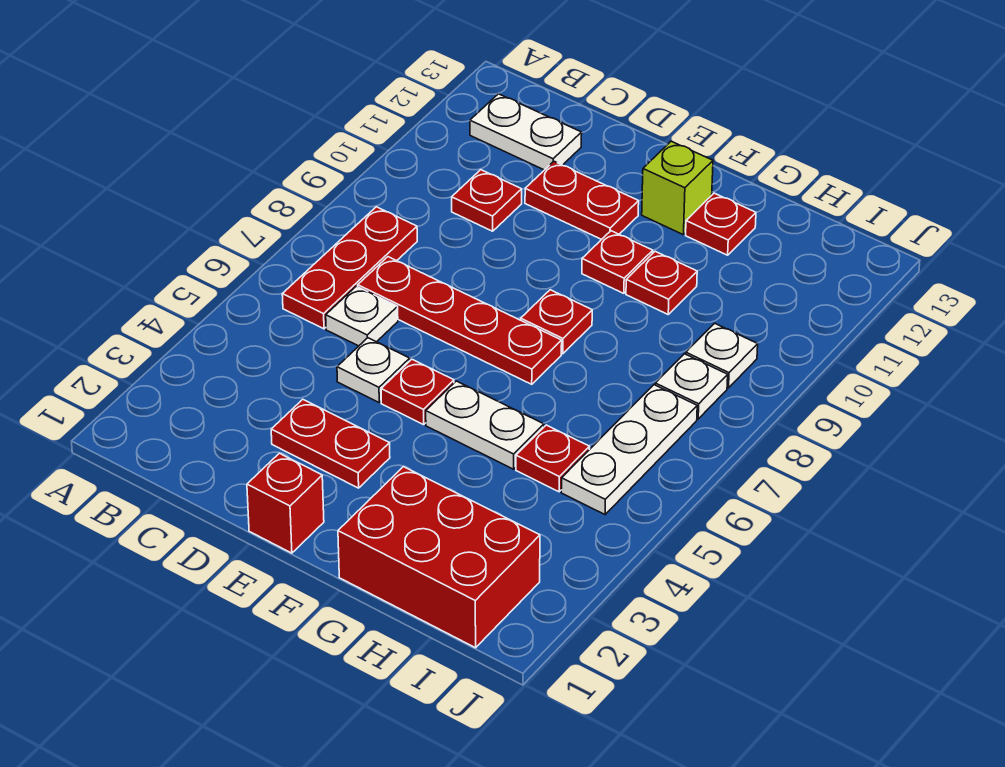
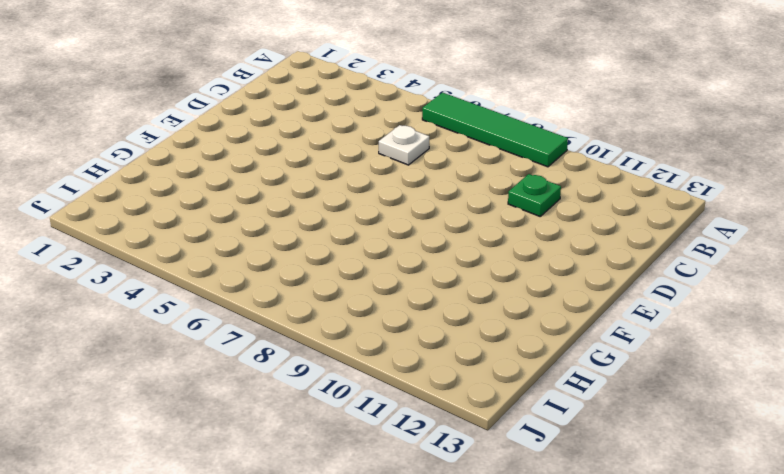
green 1x4 tile [422,93,568,167] -> none
green 1x1 plate [508,174,561,216] -> red 1x1 plate [452,170,522,231]
none -> red 1x3 plate [282,207,417,329]
none -> white 1x2 plate [470,94,582,170]
none -> red 1x4 plate [358,257,562,384]

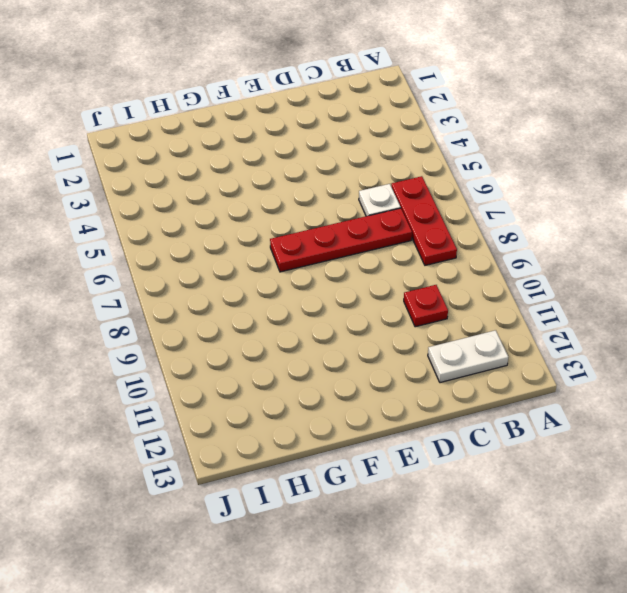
none -> red 1x2 plate [271,399,390,488]
none -> white 1x1 plate [337,338,410,402]
none -> red 1x2 plate [525,162,639,239]

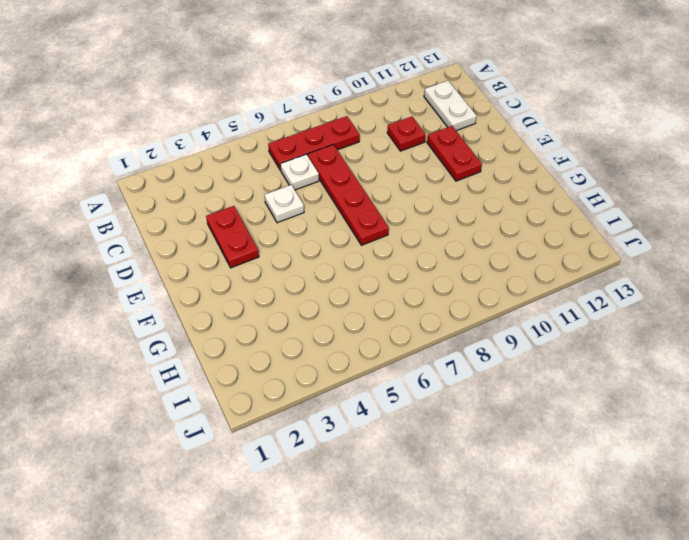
none -> red 1x1 brick [247,453,324,553]
none -> red 1x1 plate [381,359,454,425]
none -> white 1x2 plate [426,381,544,469]

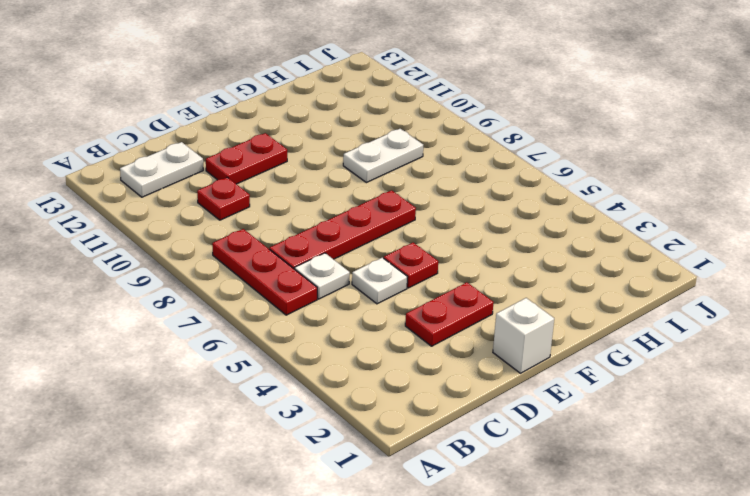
white 1x1 brick [493,298,554,373] -> red 1x1 brick [247,453,324,553]
white 1x2 plate [343,129,423,183] -> white 1x2 plate moved to [426,381,544,469]
none -> red 1x1 plate [521,290,592,354]
none -> red 1x1 plate [582,231,653,293]
none -> lime 1x1 brick [642,141,713,235]

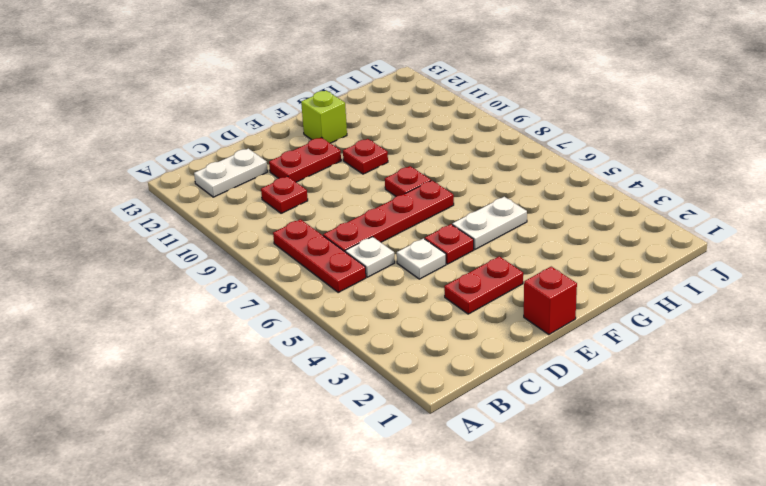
none -> red 2x3 brick [338,467,540,648]
none -> red 1x1 plate [626,251,697,314]
none -> red 1x1 plate [686,193,756,255]

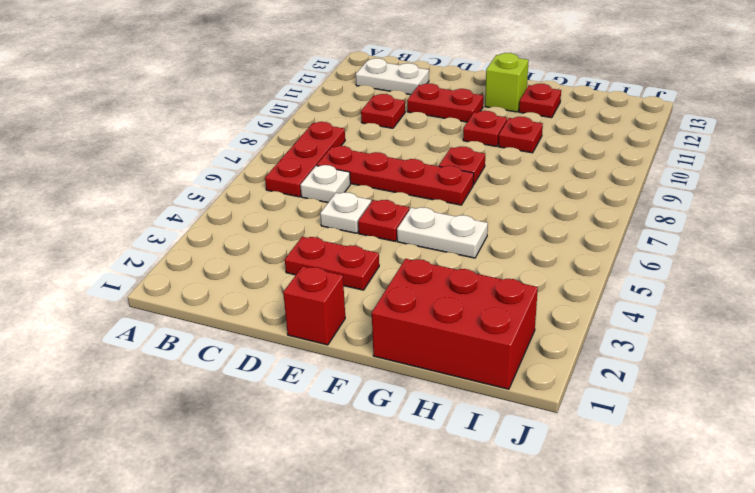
none -> red 1x1 plate [516,425,590,492]
none -> white 1x3 plate [561,385,697,514]
none -> white 1x1 plate [655,354,728,419]

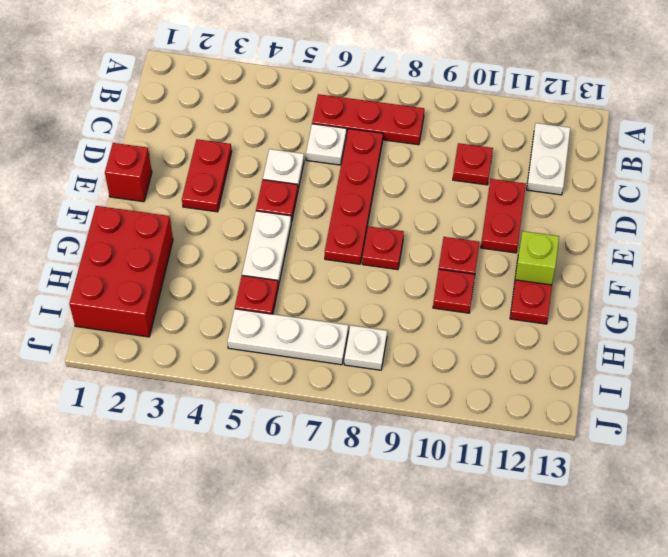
none -> white 1x1 plate [686,323,758,388]

